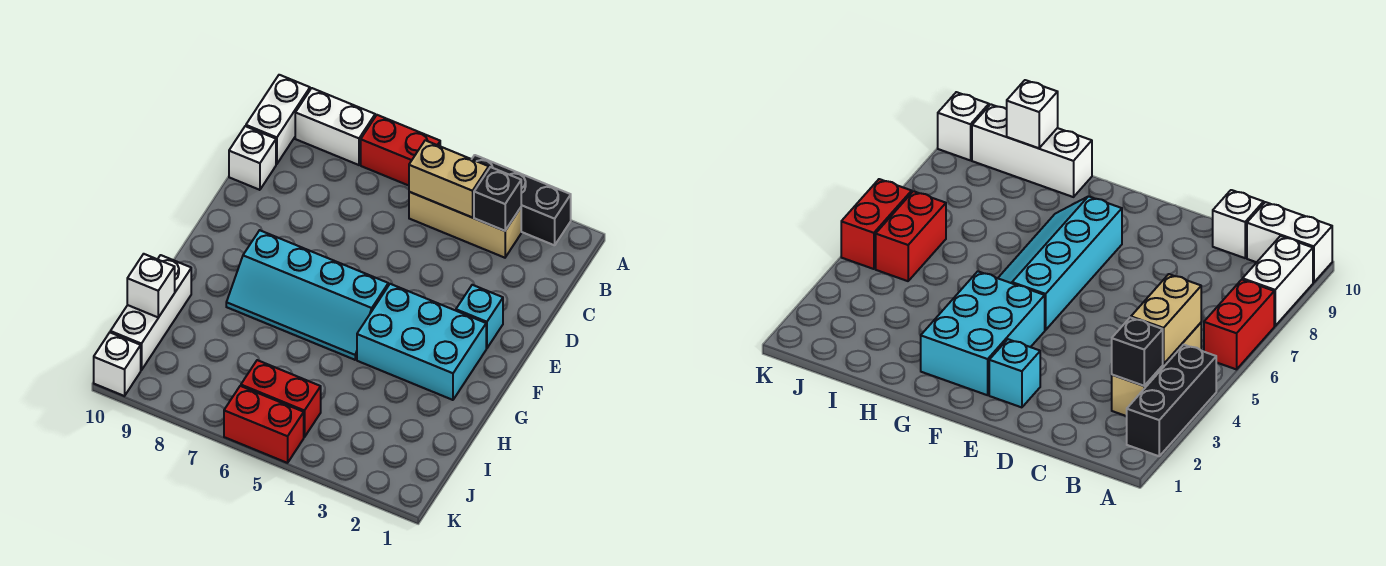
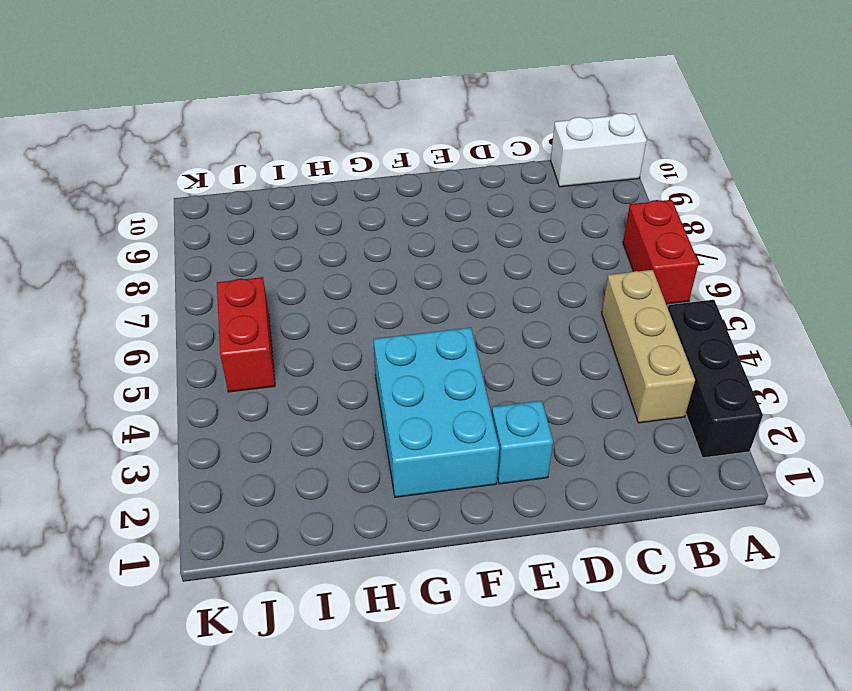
none -> white 1x2 brick [295,88,375,165]
none -> white 1x1 brick [229,126,276,190]
none -> cyan 2x4 slope [226,230,388,360]

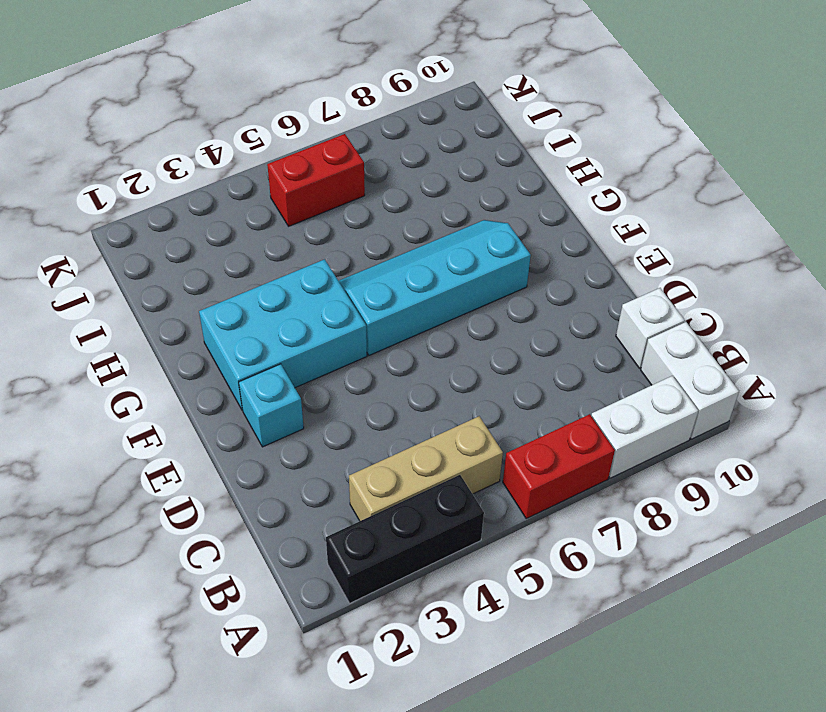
none -> white 1x3 brick [110,255,191,370]
none -> red 1x2 brick [224,386,304,463]
none -> white 1x1 brick [94,333,141,396]

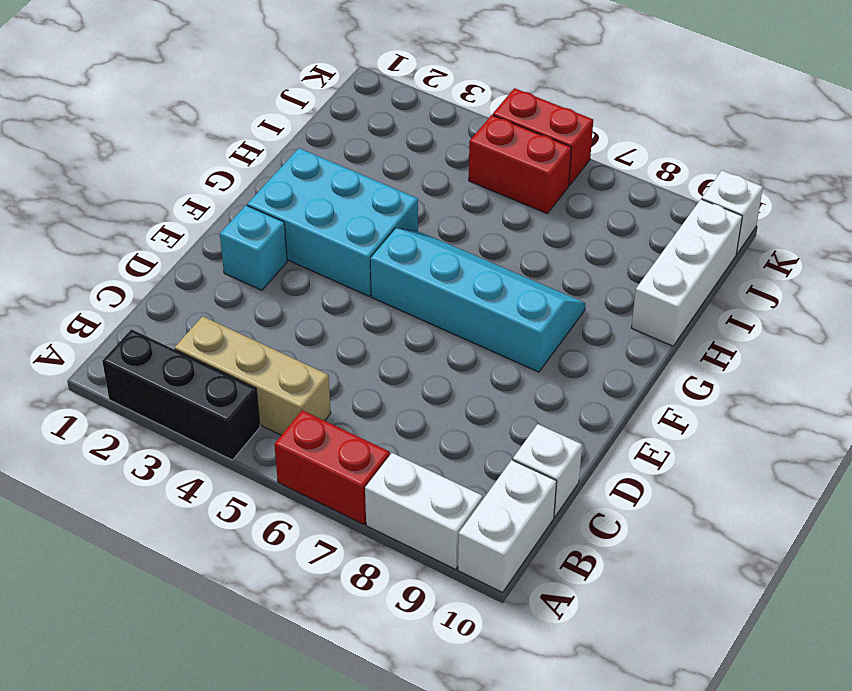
none -> black 1x1 brick [474,167,521,231]
none -> tan 1x2 brick [409,140,489,217]
none -> white 1x1 brick [127,254,175,317]

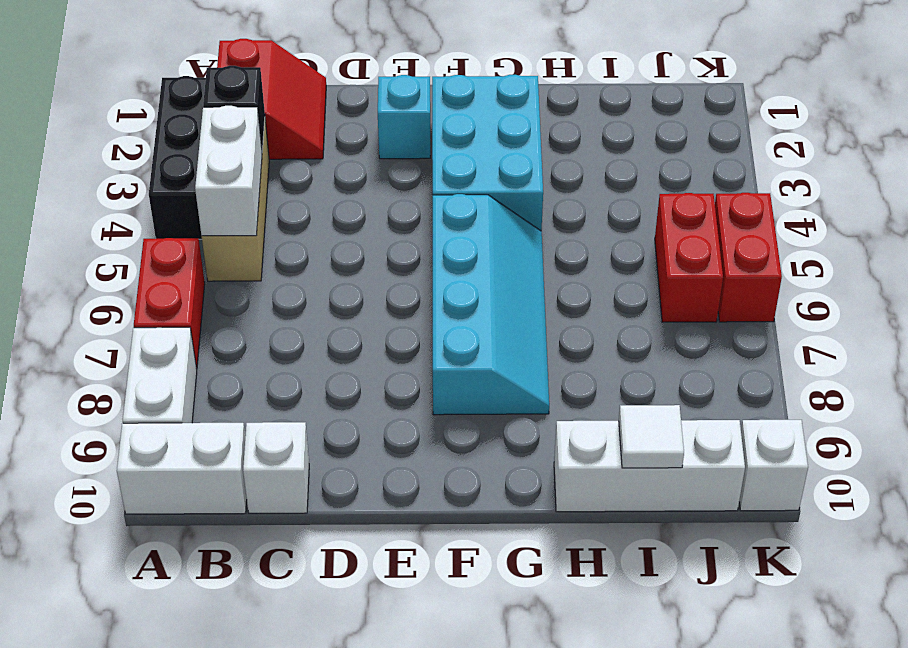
red 2x2 slope [217,39,326,159] -> none
white 1x2 brick [195,106,262,236] -> tan 1x2 brick [409,140,489,217]
white 1x1 tile [619,405,684,468] -> white 1x1 brick [127,254,175,317]

